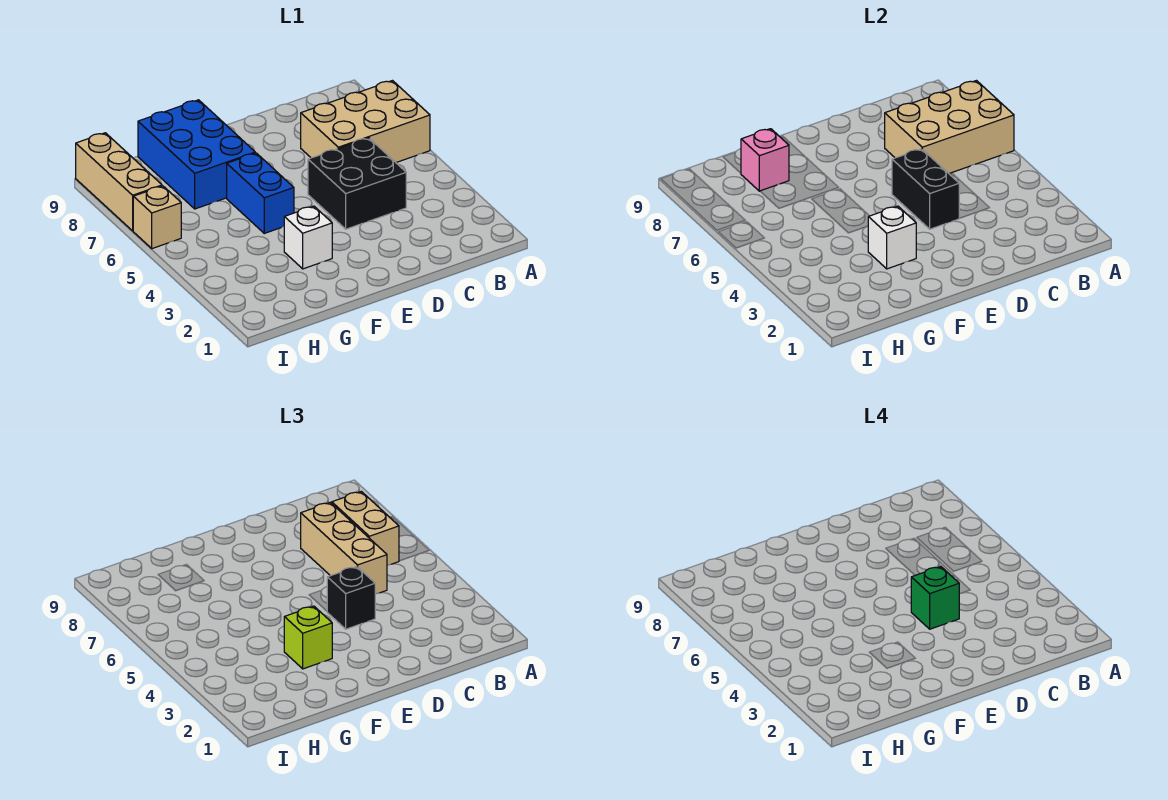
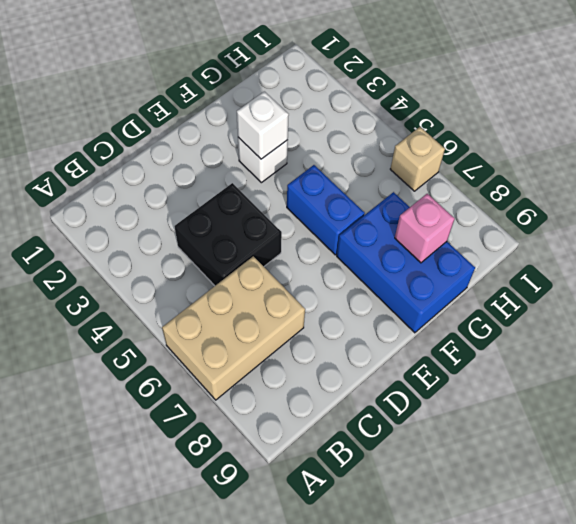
none -> tan 1x3 brick [76,133,162,231]
none -> tan 2x3 brick [885,81,1014,173]
none -> black 1x2 brick [892,149,959,229]

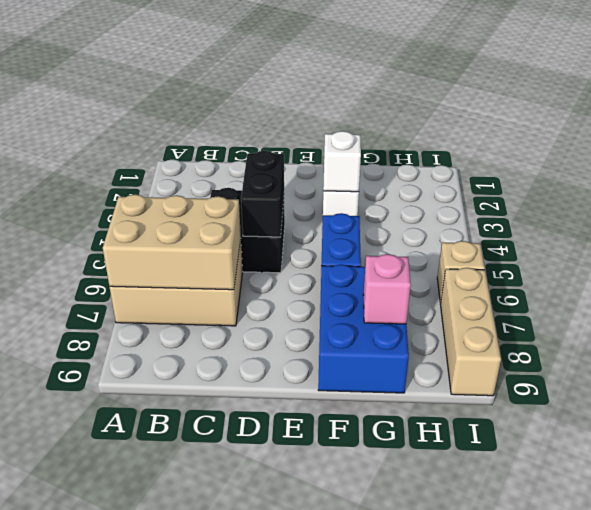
none -> tan 1x2 brick [332,491,399,565]
none -> tan 1x3 brick [301,502,387,594]
none -> black 1x1 brick [327,567,375,629]

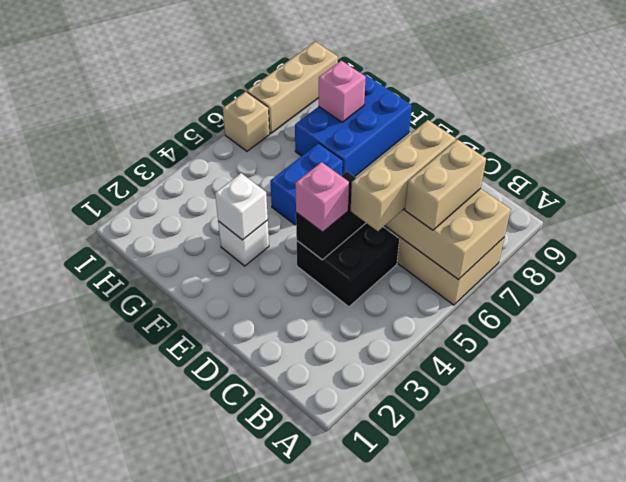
pink 1x1 brick [295,162,349,232] -> black 1x1 brick [327,567,375,629]
none -> lime 1x1 brick [284,606,332,669]
none -> green 1x1 brick [911,567,959,629]

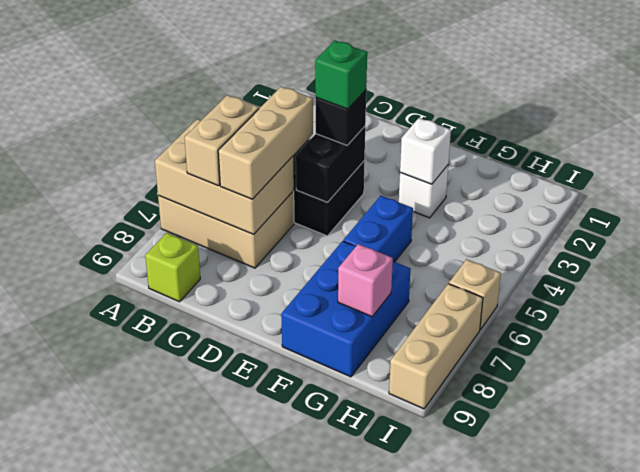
lime 1x1 brick [145,233,200,302] -> lime 1x1 brick moved to [284,606,332,669]

